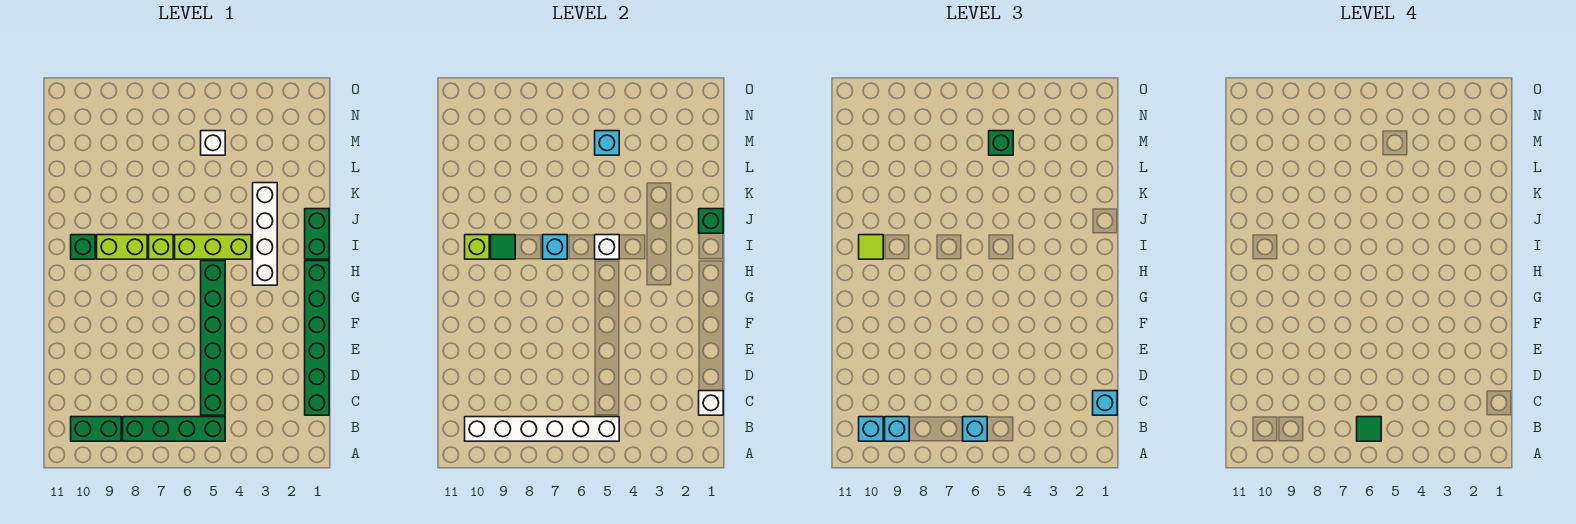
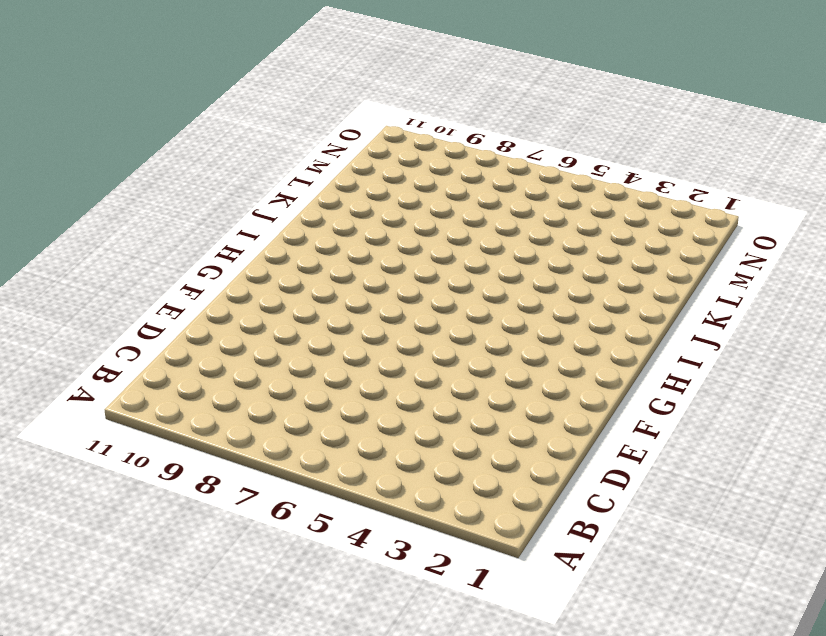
none -> green 1x4 brick [123,417,225,441]
none -> green 1x2 brick [71,417,121,441]
none -> green 1x6 brick [305,261,329,415]

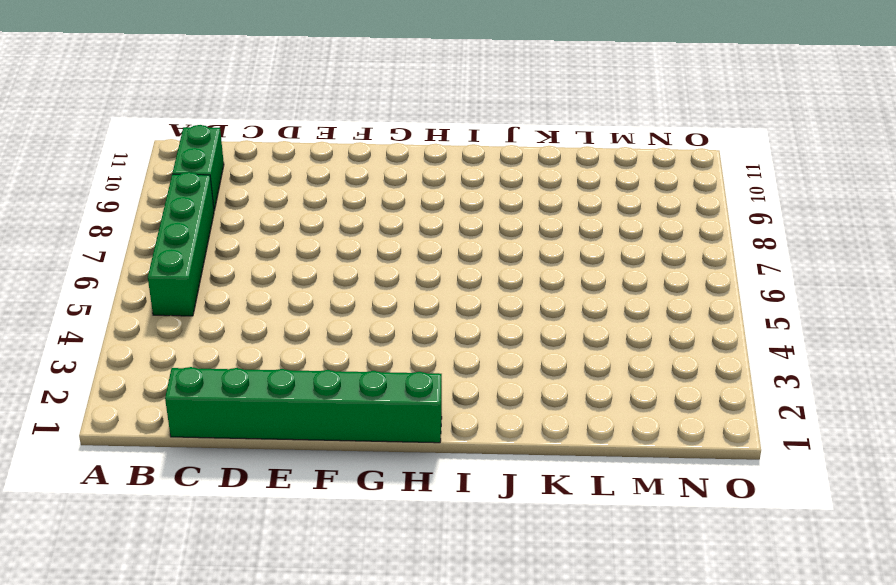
none -> green 1x6 brick [201,261,225,415]
none -> white 1x4 brick [253,183,277,285]
none -> green 1x2 brick [305,209,329,259]

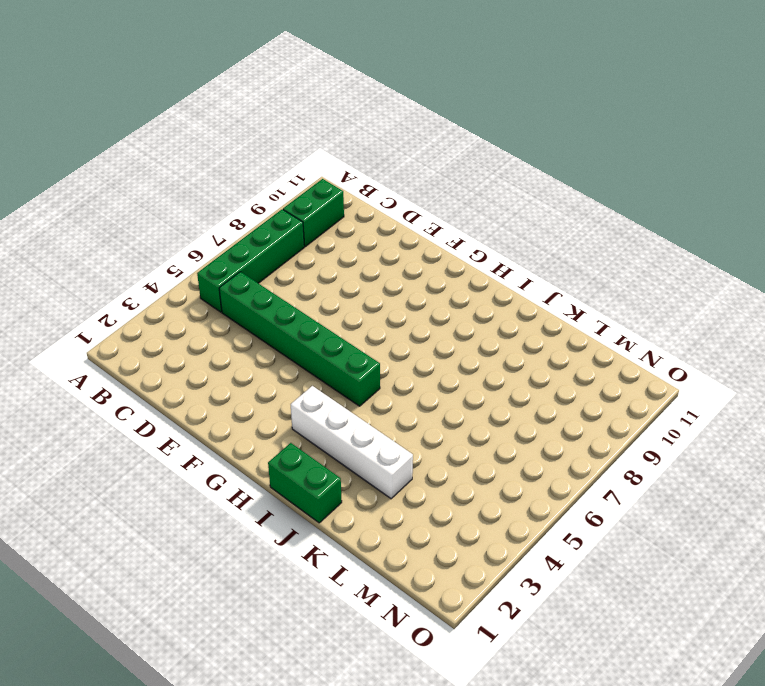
none -> green 1x6 brick [305,261,329,415]
none -> lime 1x3 brick [175,235,251,259]
none -> lime 1x1 brick [149,235,173,259]

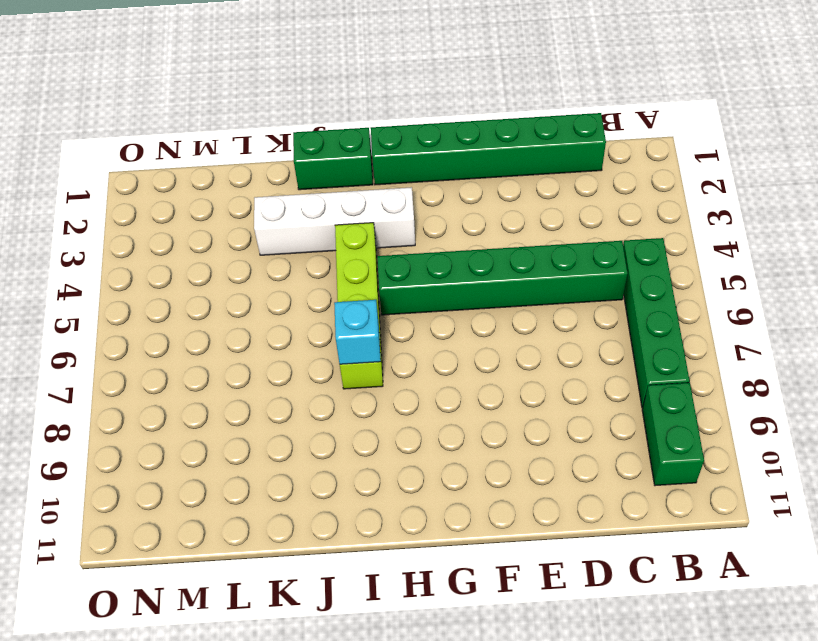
none -> lime 1x2 brick [97,235,147,259]
none -> green 1x1 brick [71,235,95,259]
none -> white 1x1 brick [201,131,225,155]

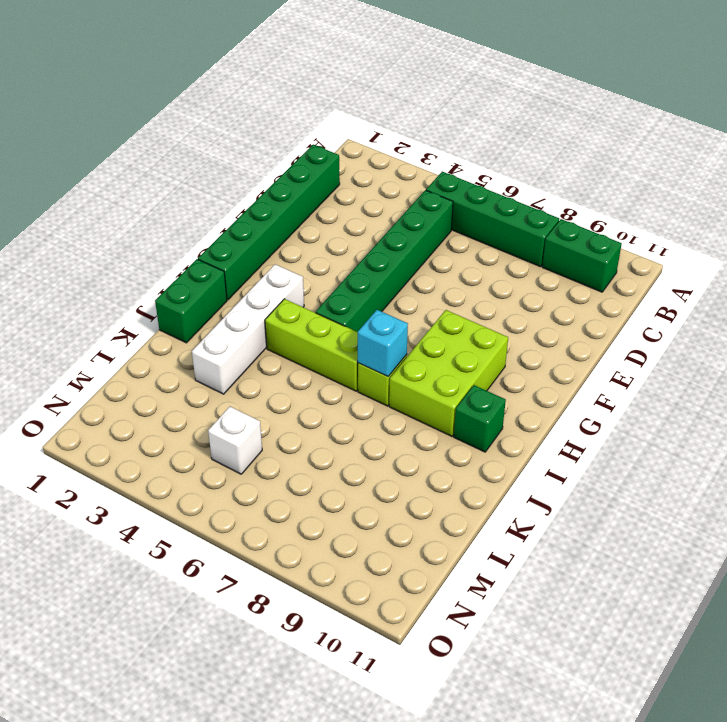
lime 2x3 brick [389,310,508,436] -> lime 1x2 brick [97,235,147,259]
none -> white 1x6 brick [465,417,619,441]
none -> white 1x1 brick [699,391,723,415]
none -> white 1x1 brick [595,235,619,259]

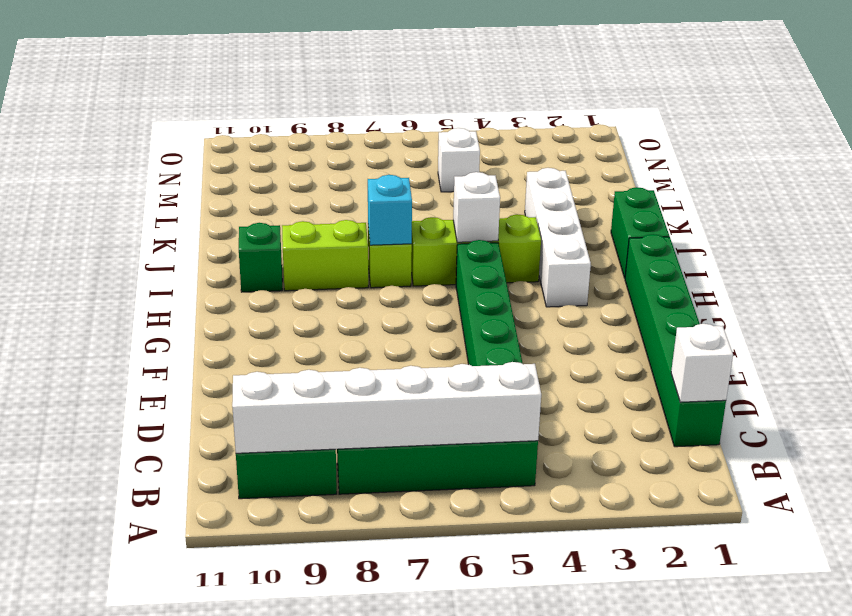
none -> green 1x1 tile [491,235,515,259]
none -> lime 1x1 brick [465,235,489,259]
none -> green 1x1 brick [699,209,723,233]

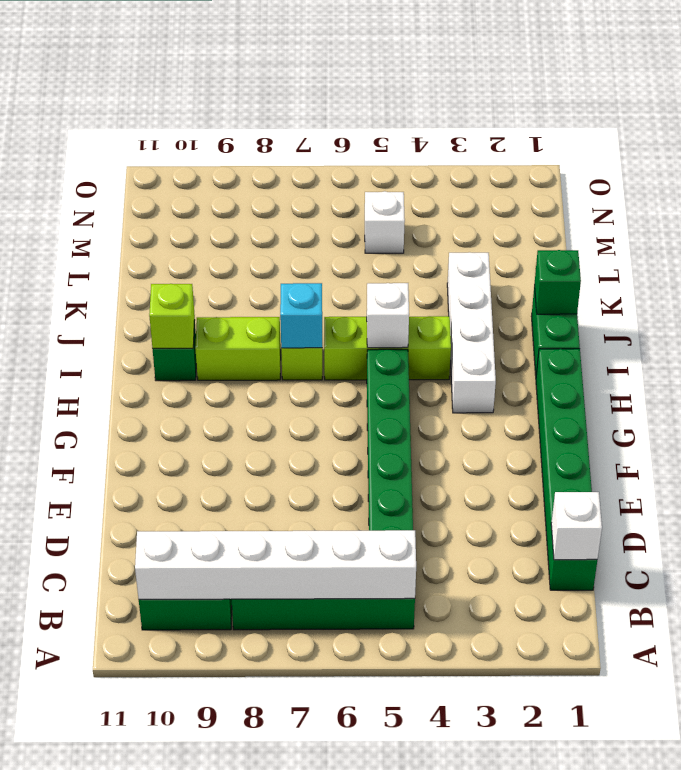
none -> green 1x1 tile [491,235,515,259]
none -> cyan 1x1 brick [595,131,619,155]
none -> cyan 1x1 brick [963,417,987,441]

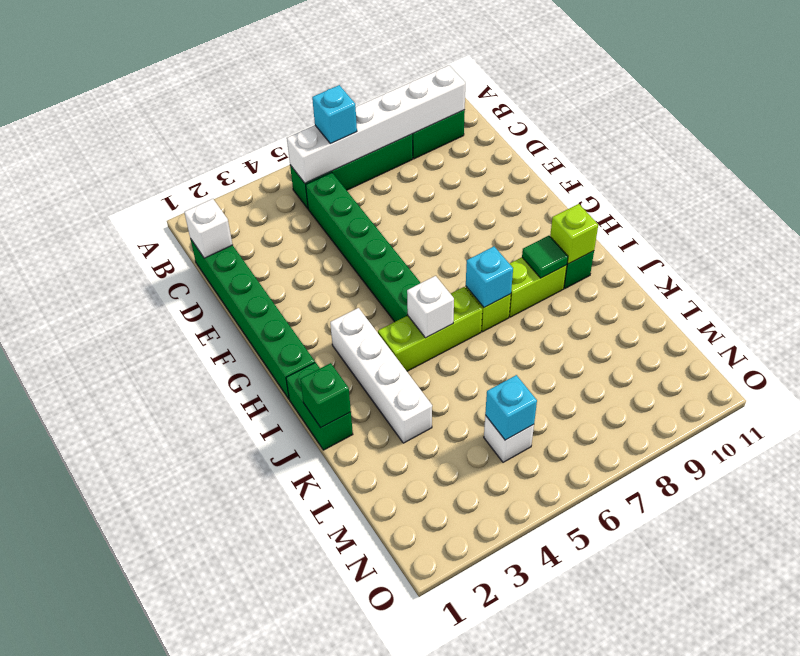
none -> cyan 1x1 brick [885,417,909,441]
none -> cyan 1x1 brick [859,417,883,441]
none -> cyan 1x1 brick [1093,391,1117,415]

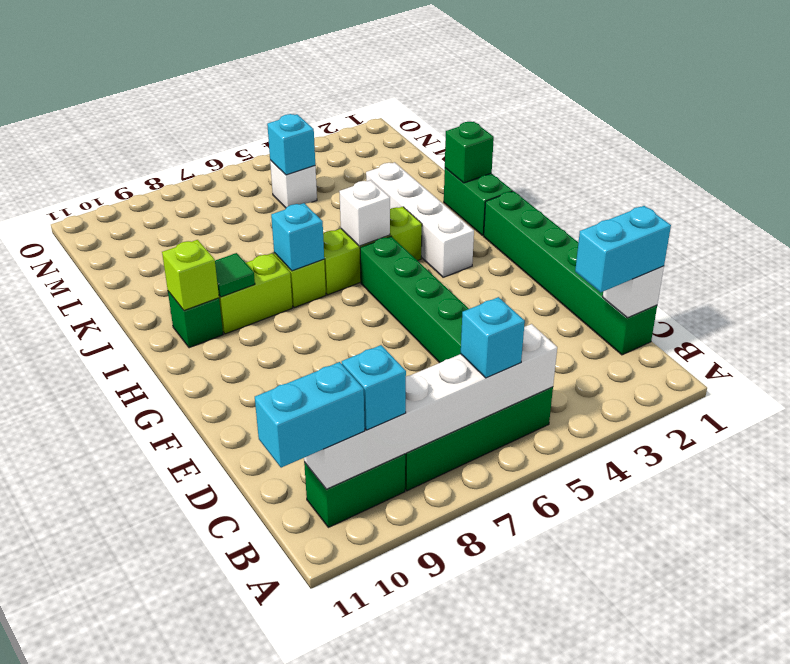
cyan 1x2 brick [255,362,365,468] -> cyan 1x1 brick [859,417,883,441]
cyan 1x2 brick [575,206,671,292] -> cyan 1x1 brick [1093,391,1117,415]
none -> lime 1x1 tile [859,235,883,259]
none -> green 1x1 brick [989,131,1013,155]
none -> green 1x1 tile [1357,417,1381,441]

